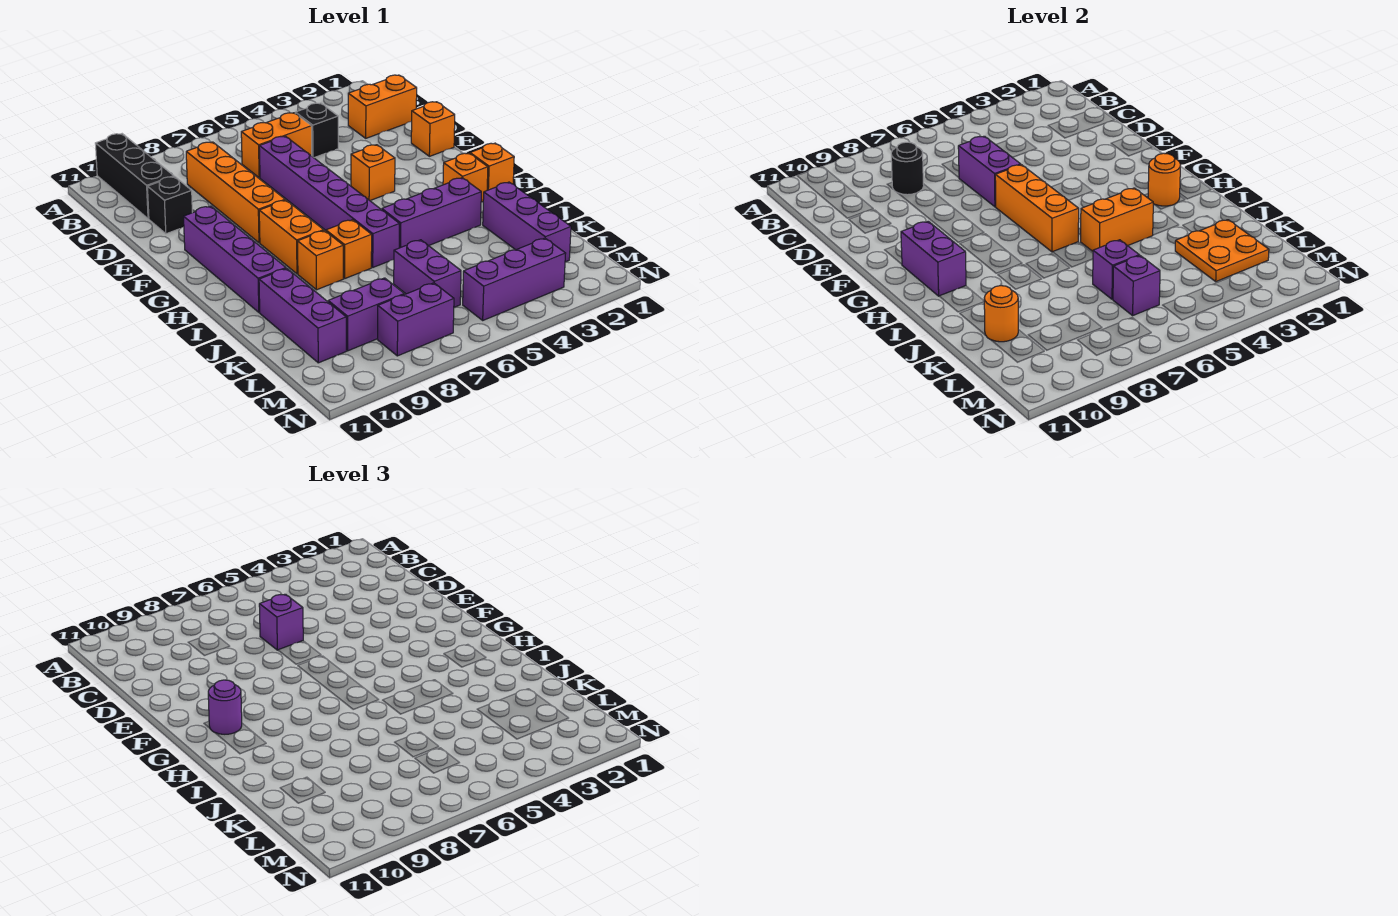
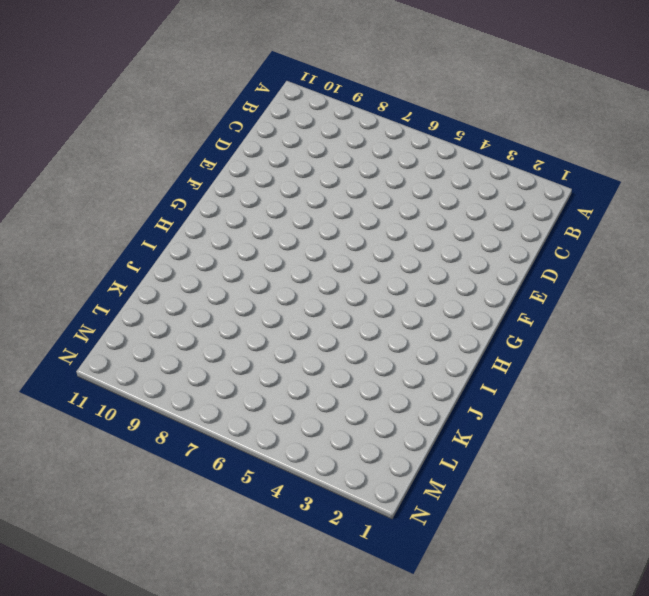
none -> black 1x3 brick [95,134,174,219]
none -> orange 1x2 brick [348,75,417,138]
none -> black 1x1 brick [295,103,338,158]
none -> orange 1x2 brick [241,113,312,178]

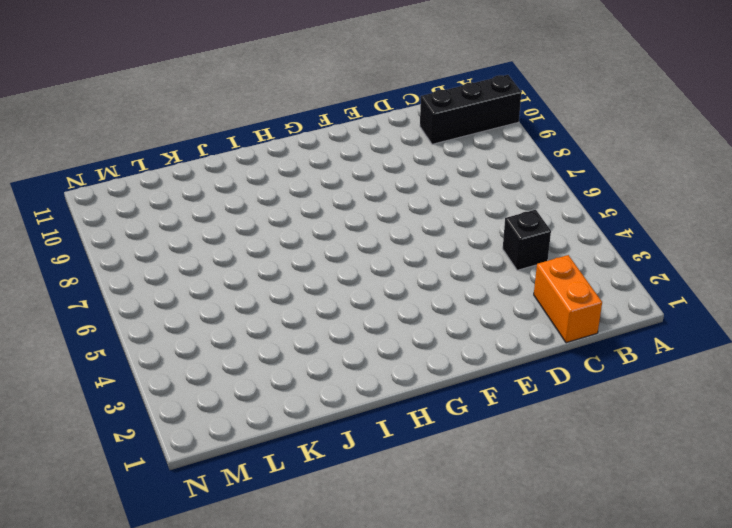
none -> orange 1x2 brick [241,113,312,178]
none -> orange 1x4 brick [186,142,285,243]
none -> purple 1x6 brick [259,136,399,267]
none -> black 1x1 brick [147,176,192,234]

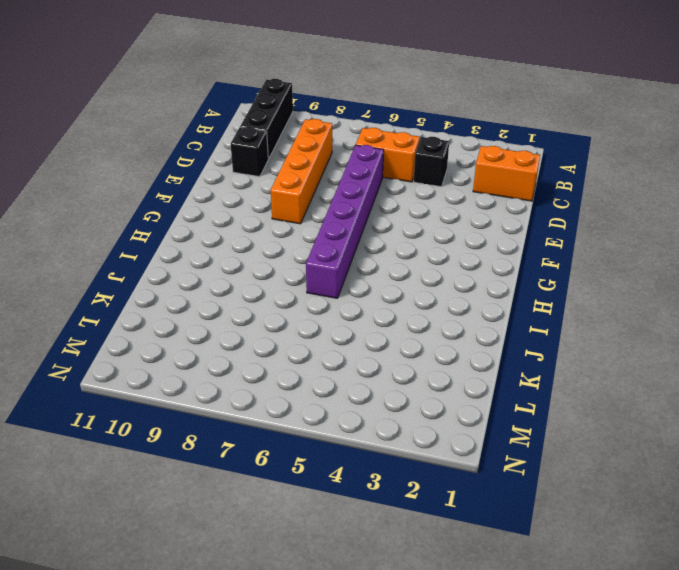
none -> orange 1x1 brick [411,102,455,156]
none -> orange 1x1 brick [351,145,395,201]
none -> purple 1x4 brick [184,206,286,312]
none -> orange 1x2 brick [259,200,324,274]

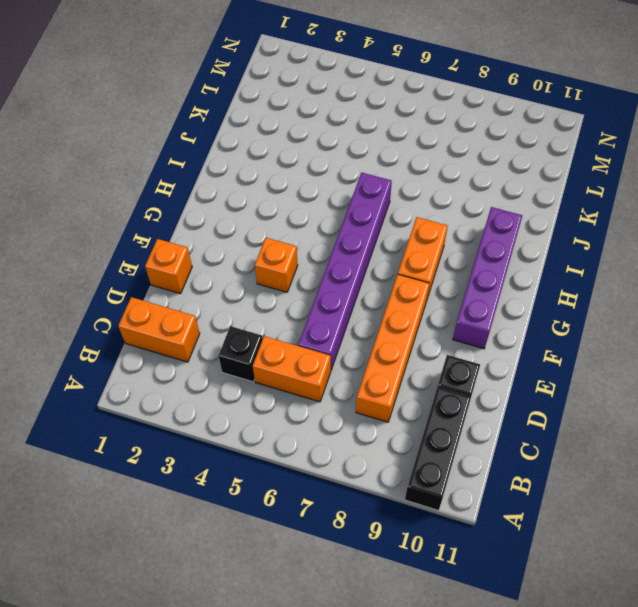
none -> orange 1x1 brick [470,143,514,190]
none -> orange 1x1 brick [443,153,488,202]
none -> purple 1x3 brick [382,178,481,248]
none -> orange 1x1 brick [326,220,372,278]

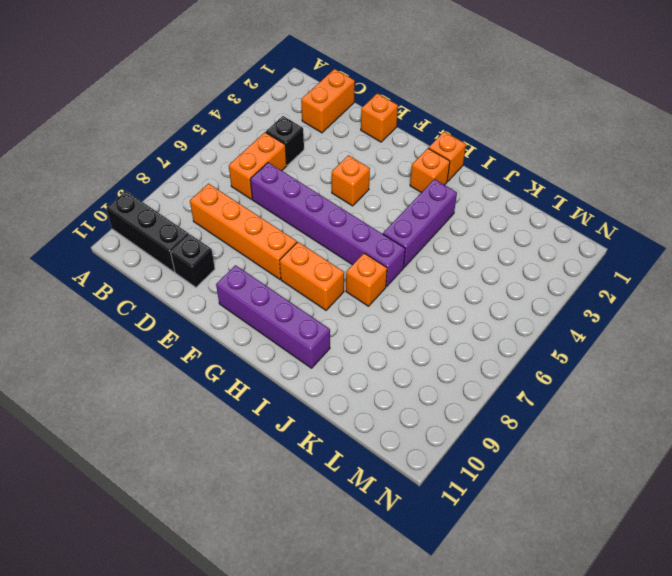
none -> orange 1x1 brick [298,231,343,290]
none -> purple 1x3 brick [483,182,571,262]
none -> purple 1x3 brick [259,268,346,363]
none -> purple 1x2 brick [394,240,461,307]

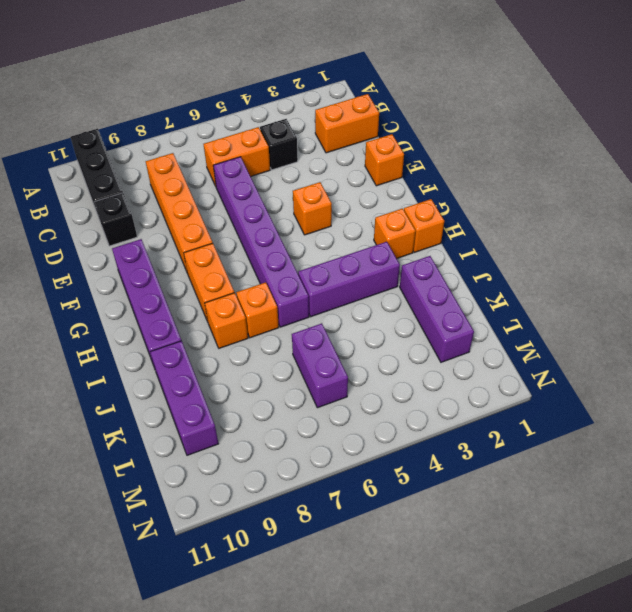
none -> purple 1x2 brick [328,278,404,351]
none -> purple 1x3 brick [463,238,566,320]
none -> purple 1x2 brick [378,283,454,356]
none -> black 1x1 round brick [891,142,924,195]

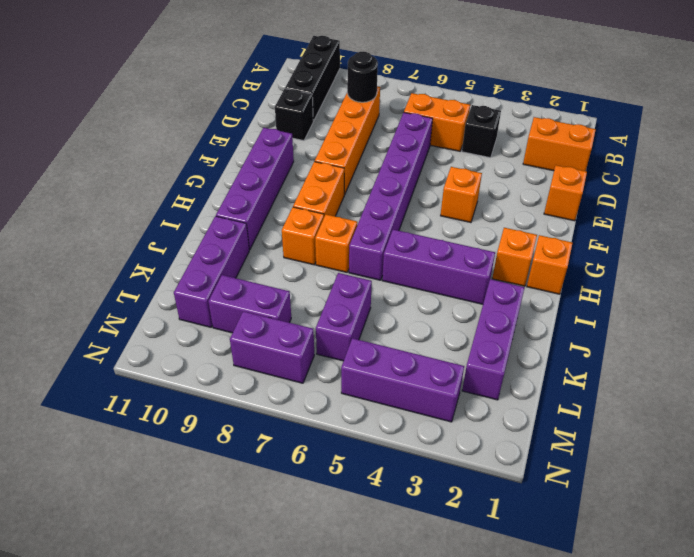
none -> purple 1x2 brick [958,136,1021,207]
none -> orange 1x3 brick [995,165,1079,252]
none -> purple 1x2 brick [901,221,966,296]
none -> orange 1x1 round brick [1148,153,1180,206]

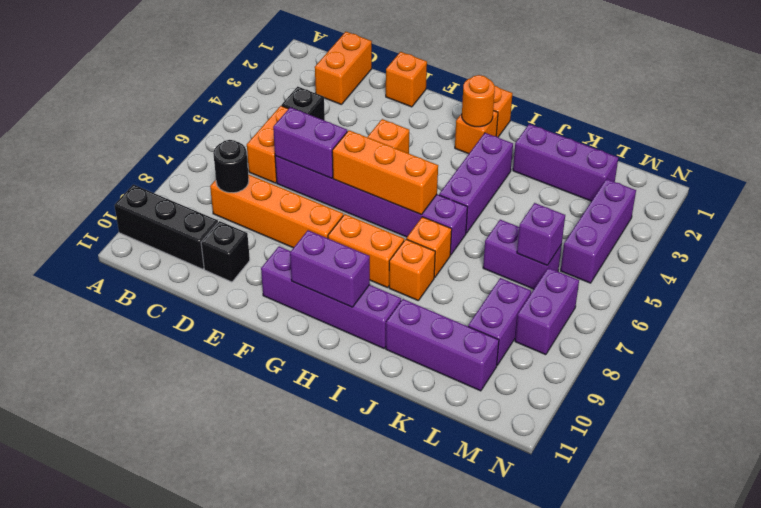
none -> orange 1x2 brick [1081,188,1153,251]
none -> orange 2x2 plate [1175,220,1269,282]
none -> purple 1x1 brick [1093,240,1139,299]
none -> orange 1x1 round brick [984,286,1018,342]

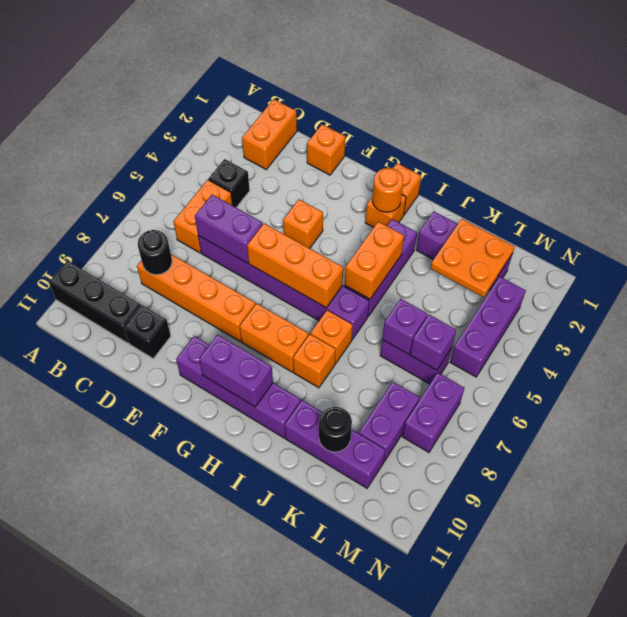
black 1x1 round brick [319,407,352,452] -> orange 1x1 round brick [984,286,1018,342]
none -> purple 1x1 brick [259,594,303,650]
none -> purple 1x1 round brick [208,680,242,734]

